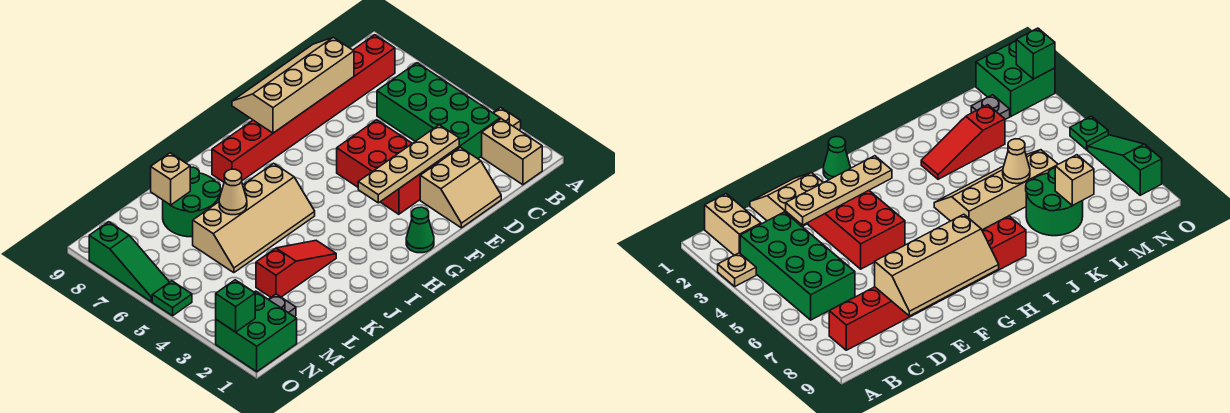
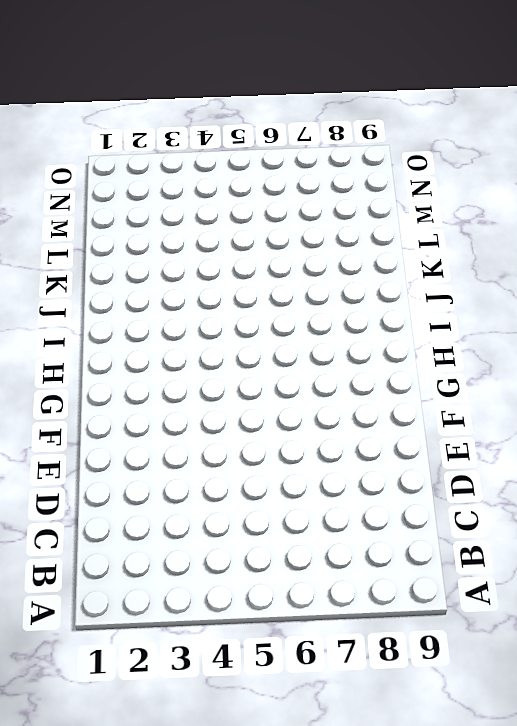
none -> tan 1x1 plate [493,107,521,130]
none -> tan 1x2 brick [482,119,542,185]
none -> green 2x4 brick [377,63,500,160]

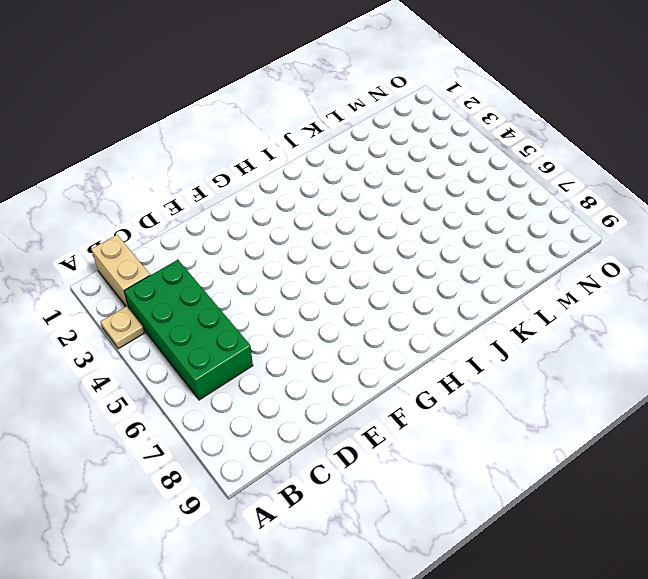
none -> red 1x8 brick [212,35,395,182]
none -> tan 2x2 slope [420,147,501,228]
none -> red 2x3 brick [337,120,439,214]

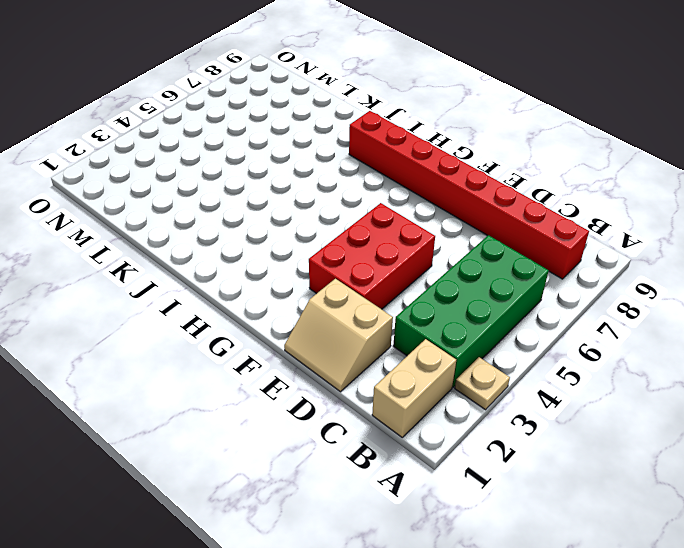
none -> green 1x1 cone [406,207,434,253]
none -> tan 2x4 slope [193,163,315,273]
none -> red 1x3 slope [256,240,336,297]

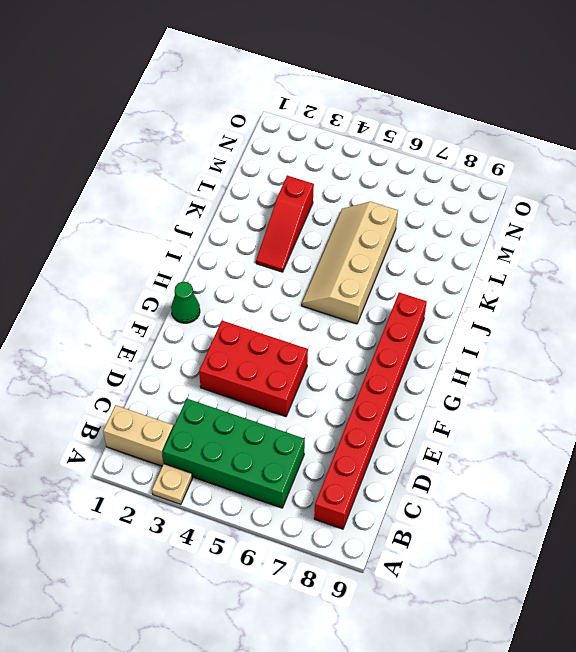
none -> tan 2x2 slope [420,147,501,228]
none -> green 2x2 round brick [163,167,221,237]
none -> grey 1x1 plate [268,294,296,317]

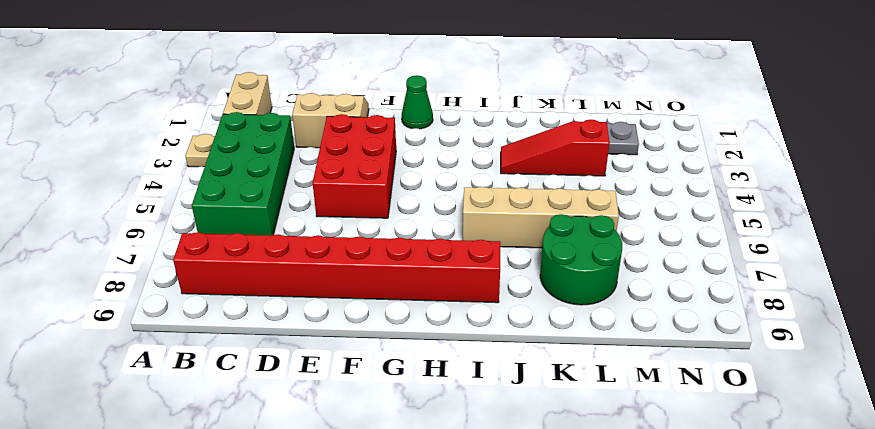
none -> green 2x2 brick [216,291,297,372]
none -> green 1x1 plate [152,281,192,316]
none -> green 1x3 slope [89,222,169,302]

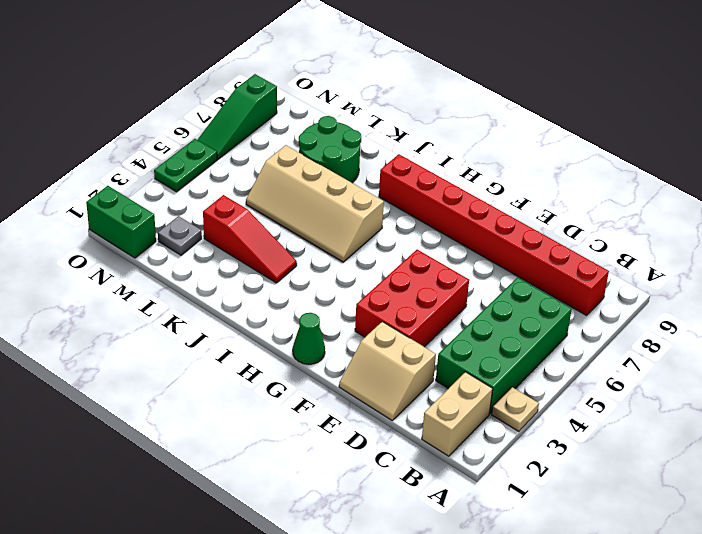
green 1x2 brick [86,186,156,258] -> green 2x2 brick [216,291,297,372]
green 1x2 plate [154,139,217,192] -> green 1x1 plate [152,281,192,316]
none -> tan 1x4 plate [358,125,459,203]
none -> tan 2x4 slope [232,37,354,133]
none -> tan 1x1 cone [219,169,247,215]

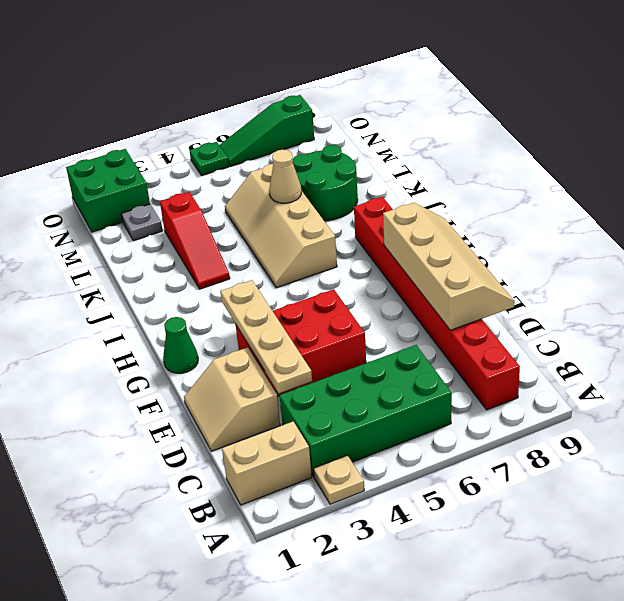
none -> tan 1x1 brick [151,153,190,205]
none -> green 1x1 brick [216,280,255,332]

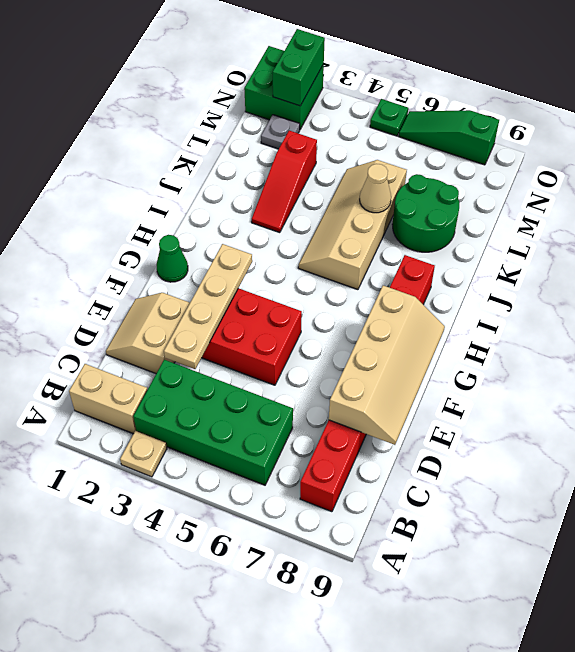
green 1x2 brick [273,29,325,106] -> green 1x1 brick [216,280,255,332]
none -> tan 1x1 brick [151,153,190,205]

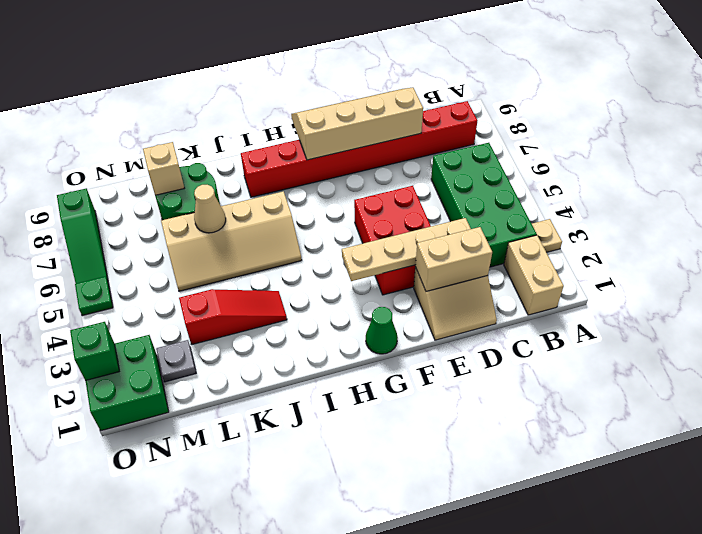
tan 1x2 brick [415,227,492,291] -> none

